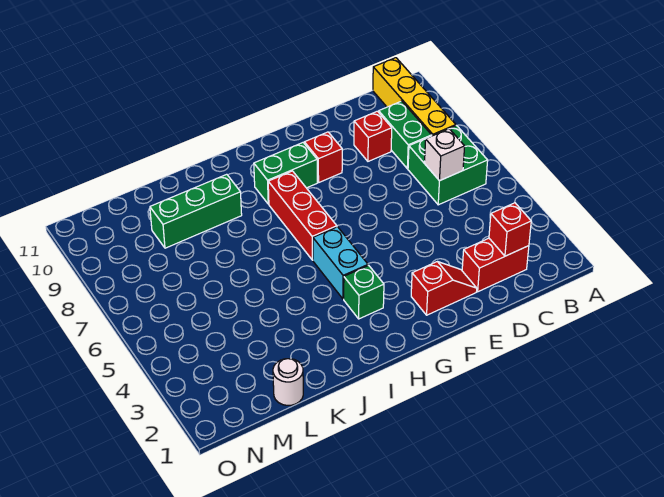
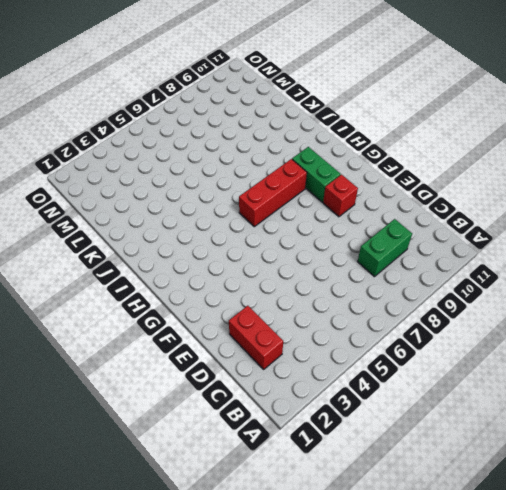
none -> green 2x2 brick [408,125,488,205]
none -> yellow 1x4 brick [373,58,456,136]
none -> red 1x1 brick [354,111,392,161]

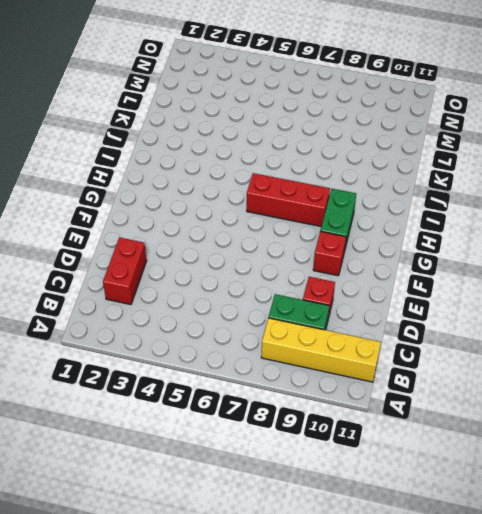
none -> green 2x2 brick [408,125,488,205]
none -> red 1x2 slope [411,262,477,315]
none -> green 1x1 brick [344,265,384,319]

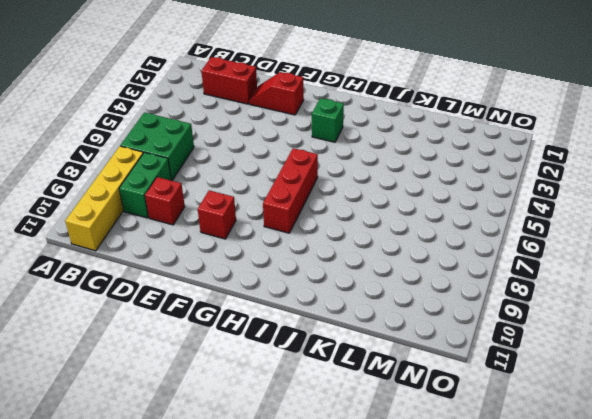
none -> green 1x2 brick [254,143,317,204]
none -> cyan 1x2 brick [313,227,368,299]
none -> green 1x3 brick [150,174,242,248]

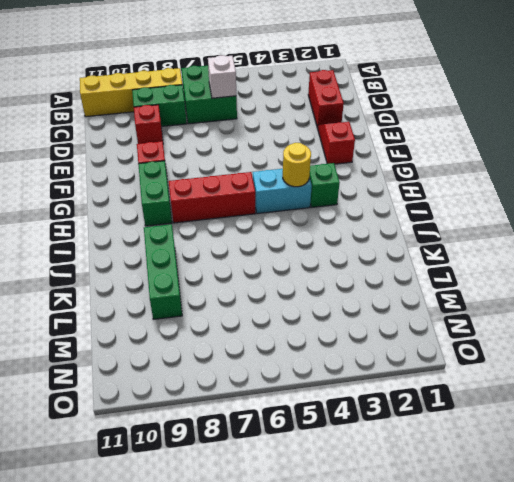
yellow 1x1 round brick [283,143,311,187] -> none
none -> white 1x1 round brick [273,359,303,405]
none -> red 1x1 brick [489,203,531,256]

